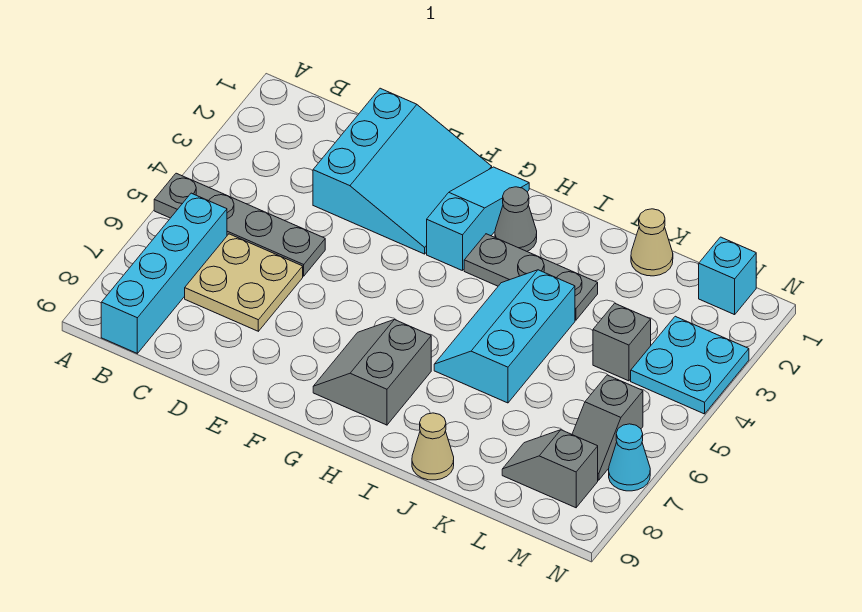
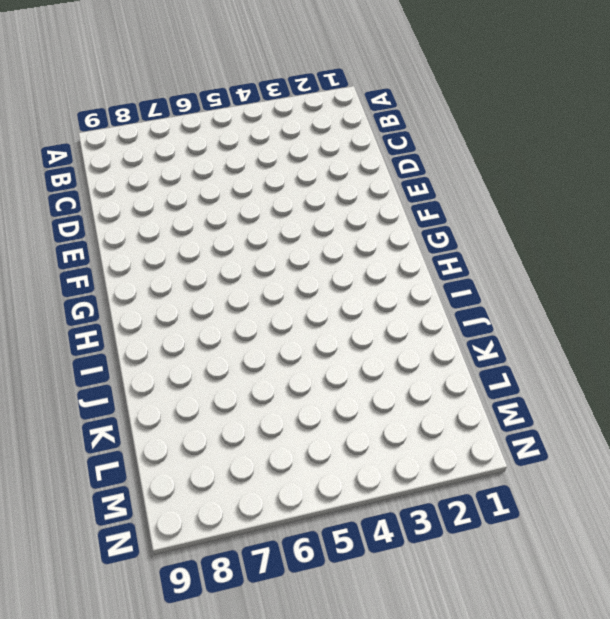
none -> grey 1x4 plate [154,173,325,276]
none -> cyan 1x4 brick [101,193,227,353]
none -> tan 2x2 plate [185,234,303,331]

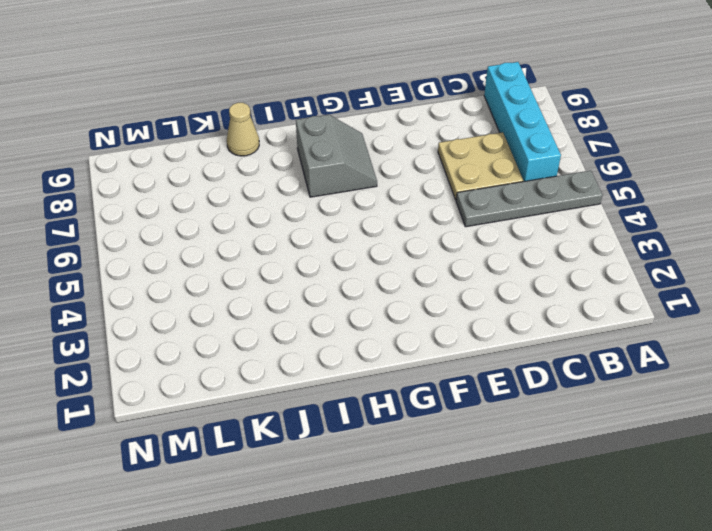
none -> cyan 3x3 slope [313,88,492,254]
none -> cyan 1x3 slope [427,167,529,271]
none -> grey 1x1 cone [495,187,537,251]

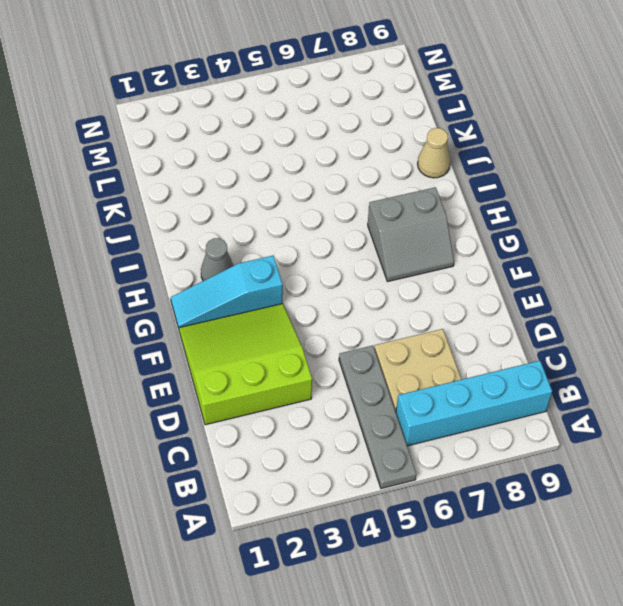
lime 3x3 slope [179,304,312,425] -> cyan 3x3 slope [313,88,492,254]
none -> grey 1x3 plate [464,234,598,320]
none -> cyan 2x3 slope [434,270,575,403]
none -> tan 1x1 cone [631,209,673,276]

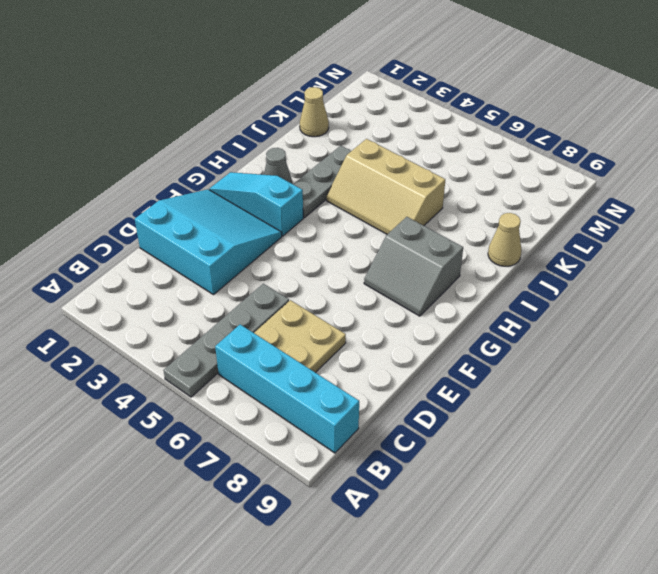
tan 2x3 slope [327,139,445,234] -> cyan 2x3 slope [434,270,575,403]
none -> grey 1x1 brick [593,303,651,381]
none -> grey 1x2 slope [502,430,598,508]
none -> cyan 1x1 brick [699,237,756,315]

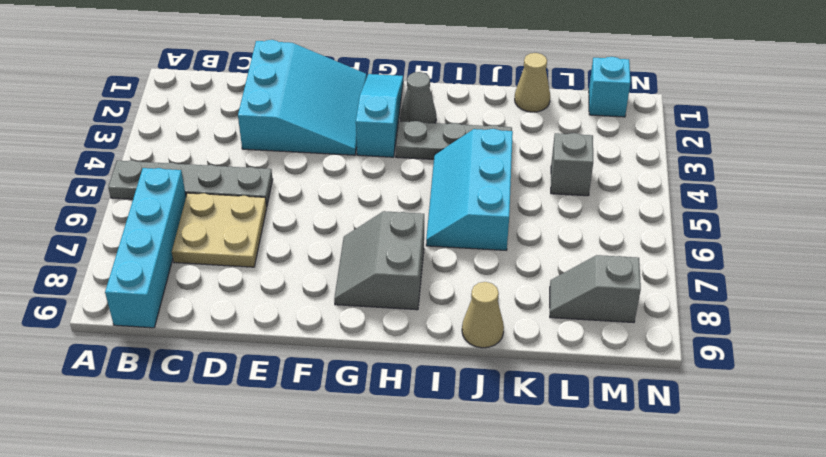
none -> cyan 2x2 plate [631,316,749,414]
none -> grey 1x2 slope [572,375,643,480]
none -> cyan 1x1 cone [609,424,650,491]

